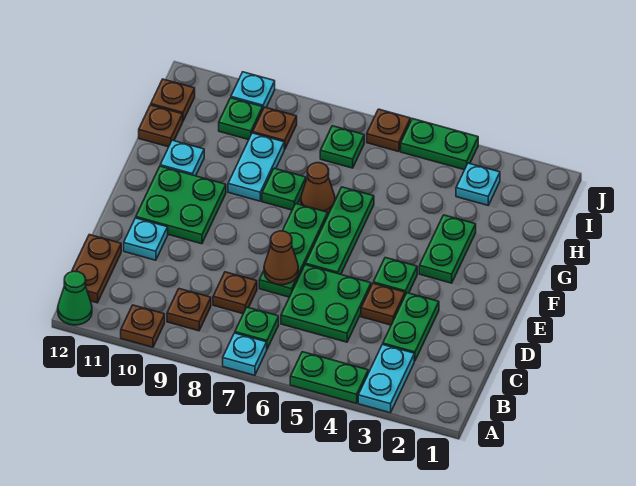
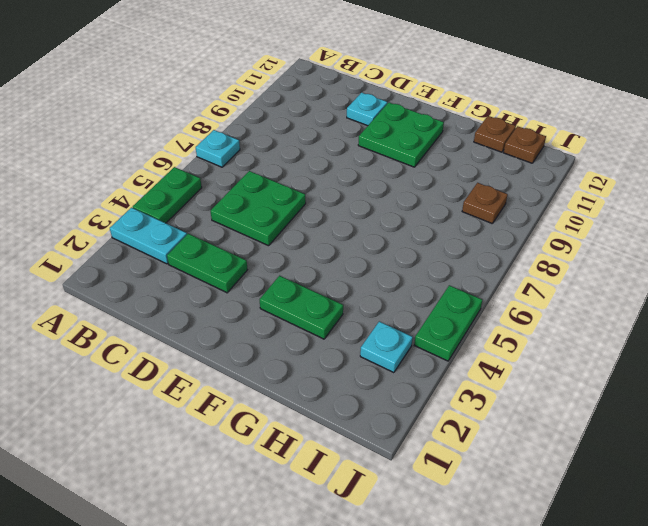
none -> brown 1x1 plate [121,305,165,347]
none -> green 1x1 cone [58,271,92,325]
none -> green 1x1 plate [235,307,279,349]
none -> brown 1x1 plate [167,289,211,331]

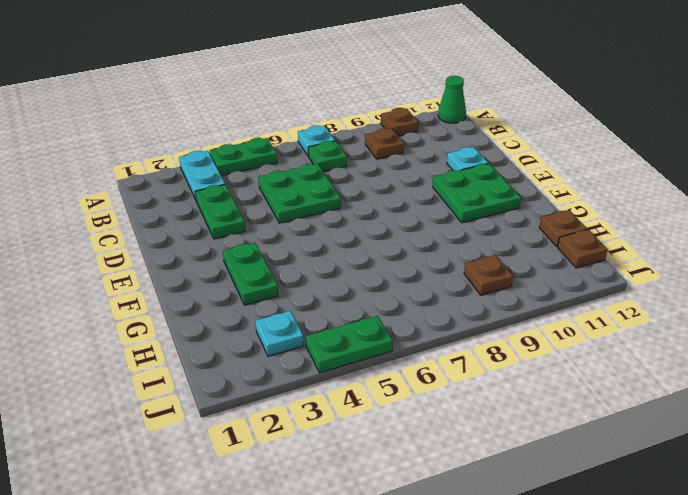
none -> brown 1x2 plate [72,235,121,303]
none -> brown 1x1 plate [213,272,257,314]
none -> brown 1x1 plate [361,283,405,325]
none -> green 1x3 plate [259,204,328,297]

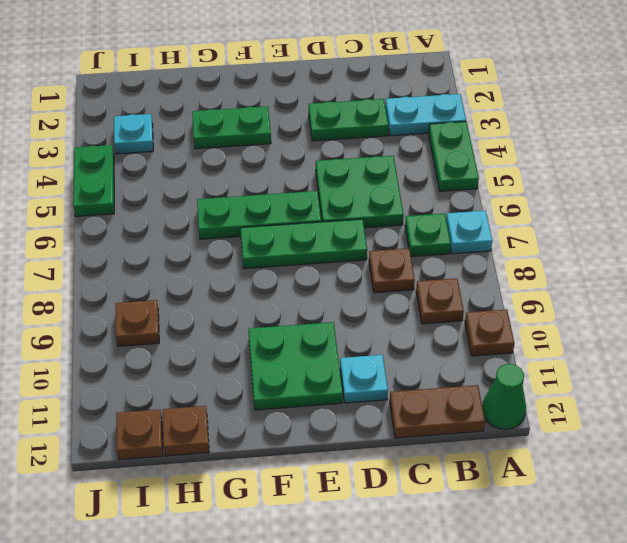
none -> brown 1x1 plate [361,283,405,325]
none -> green 1x1 plate [373,257,417,295]
none -> brown 1x1 cone [301,163,335,214]
none -> green 1x1 plate [262,168,306,210]

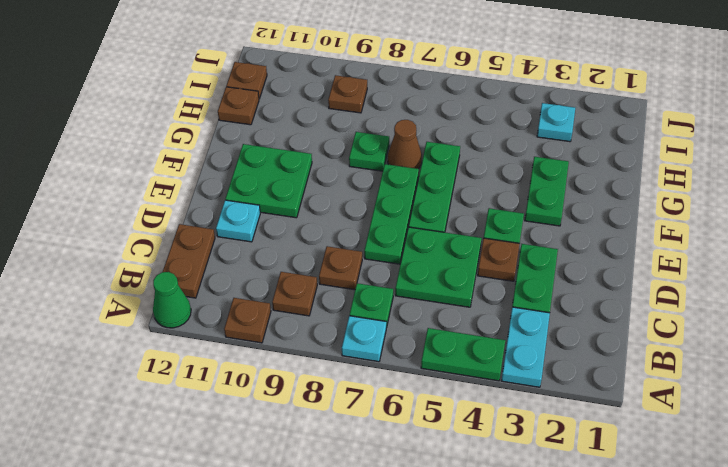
none -> cyan 1x2 plate [228,133,284,201]
none -> cyan 1x1 plate [160,140,204,176]
none -> green 1x1 plate [320,126,364,168]
none -> green 1x1 plate [219,98,263,140]

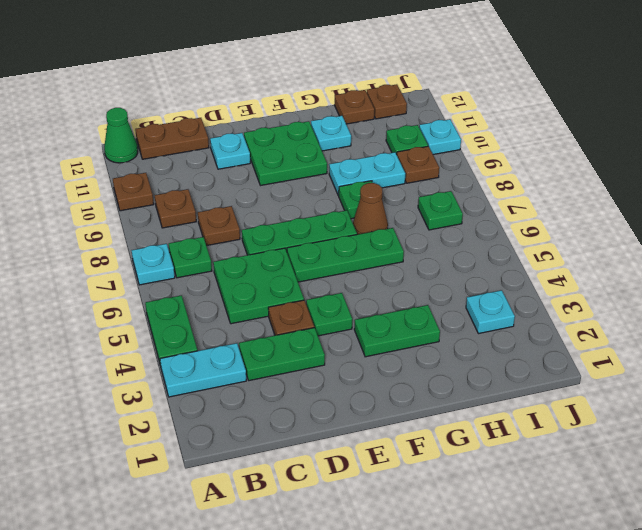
none -> green 1x2 plate [401,119,478,170]
none -> brown 1x1 plate [367,109,411,152]
none -> brown 1x1 cone [264,231,298,285]

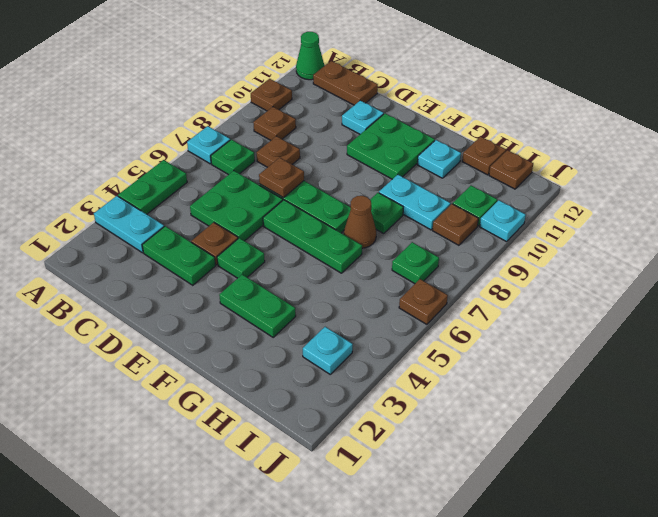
brown 1x1 plate [259,158,304,198] -> brown 1x1 cone [264,231,298,285]
none -> green 1x2 plate [401,119,478,170]

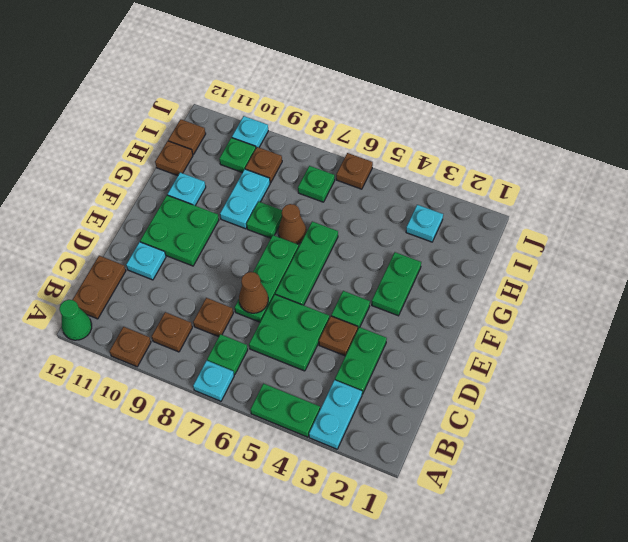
none -> green 1x2 plate [401,119,478,170]

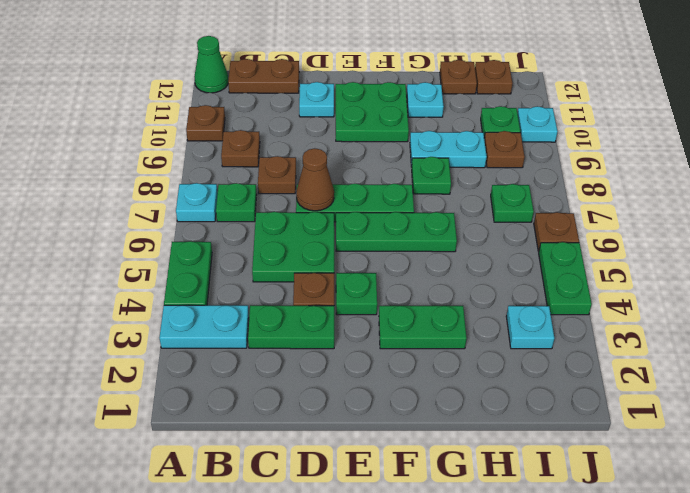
none -> brown 1x1 cone [301,163,335,214]

